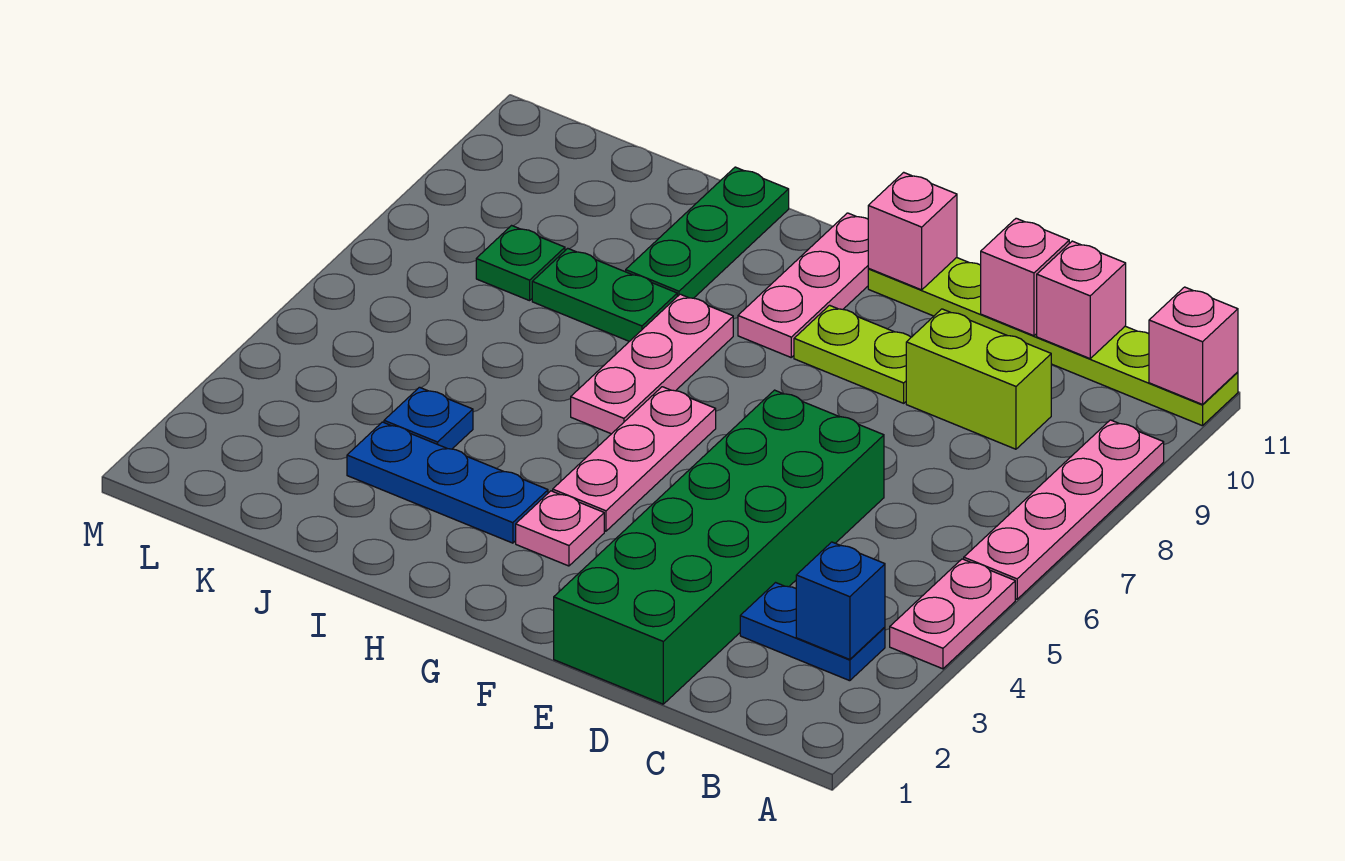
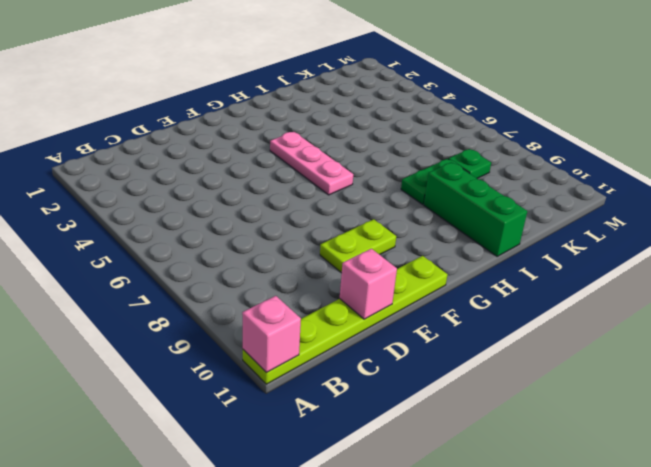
green 1x3 brick [424,162,527,256] -> green 1x3 plate [626,167,789,298]
none -> pink 1x2 plate [890,559,1015,669]
none -> pink 1x4 plate [964,420,1164,599]
none -> blue 1x2 plate [740,583,885,681]

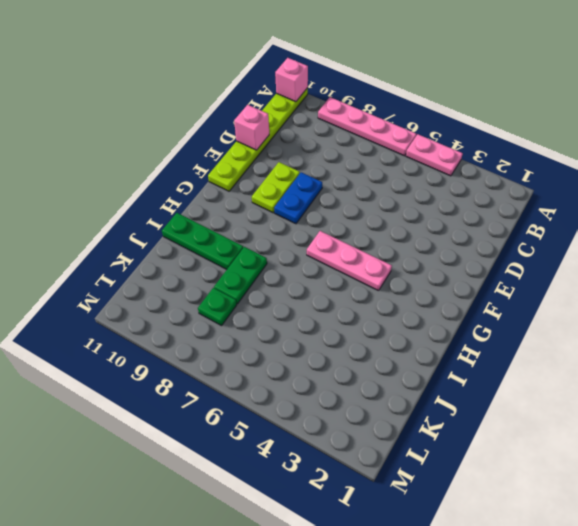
blue 1x2 plate [274,172,322,224] -> blue 1x2 plate moved to [740,583,885,681]
none -> lime 1x2 brick [906,309,1051,449]
none -> green 2x6 brick [554,390,884,704]
none -> pink 1x1 plate [516,491,604,566]

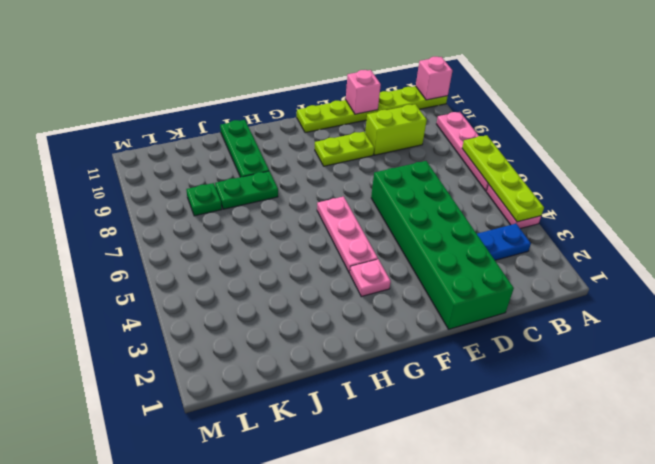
lime 1x4 plate [462,135,544,222] -> none
none -> pink 1x3 plate [738,213,869,357]
none -> blue 1x3 plate [347,422,548,543]
none -> pink 1x3 plate [571,294,733,434]

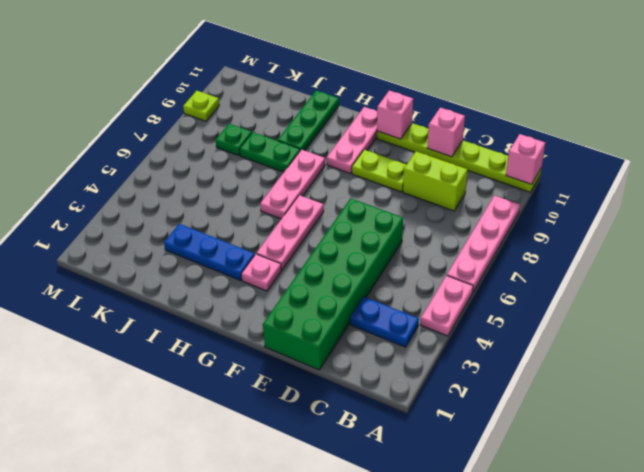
lime 1x1 plate [183,91,219,121] -> none
none -> blue 1x1 plate [384,387,473,449]
none -> blue 1x1 brick [796,542,885,659]
none -> pink 1x1 brick [1037,241,1126,359]

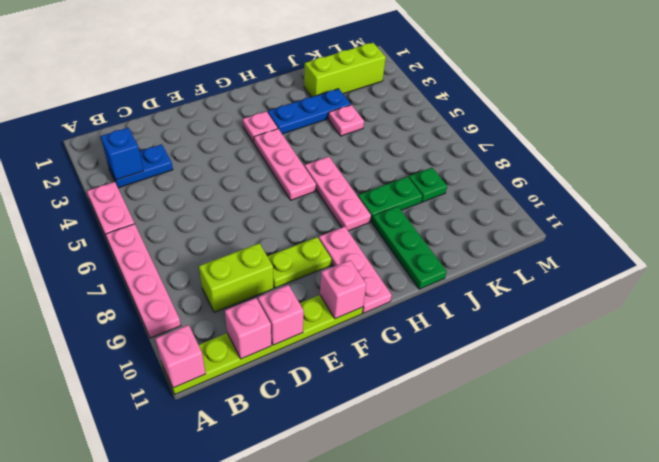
lime 1x3 brick [304,43,386,97] -> none
pink 1x1 plate [328,105,364,136] -> blue 1x1 plate [384,387,473,449]
none -> green 2x6 brick [554,390,884,704]

